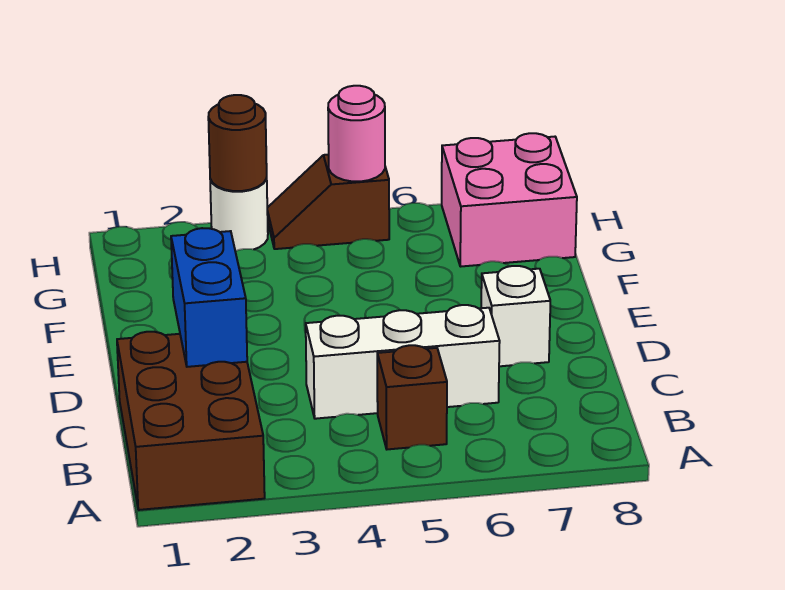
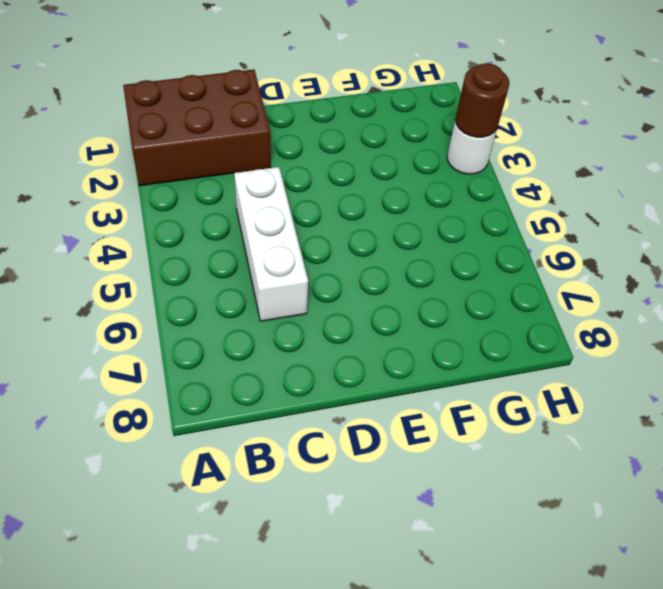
none -> brown 1x1 brick [377,345,447,449]
none -> white 1x1 brick [481,266,550,366]

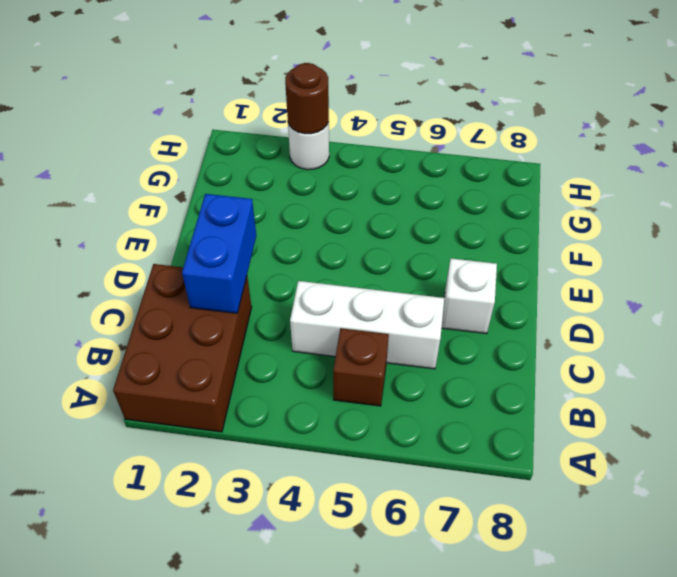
none -> pink 2x2 brick [442,133,577,267]
none -> brown 1x2 slope [267,155,389,249]

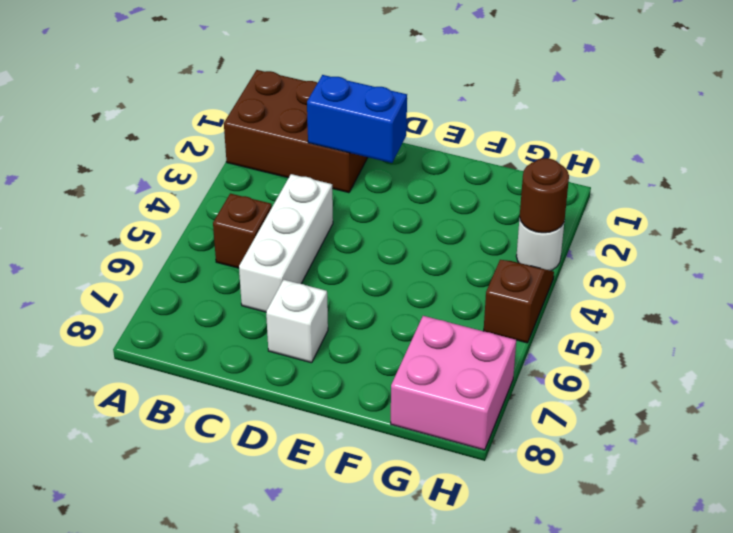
none -> pink 1x1 round brick [328,86,385,181]

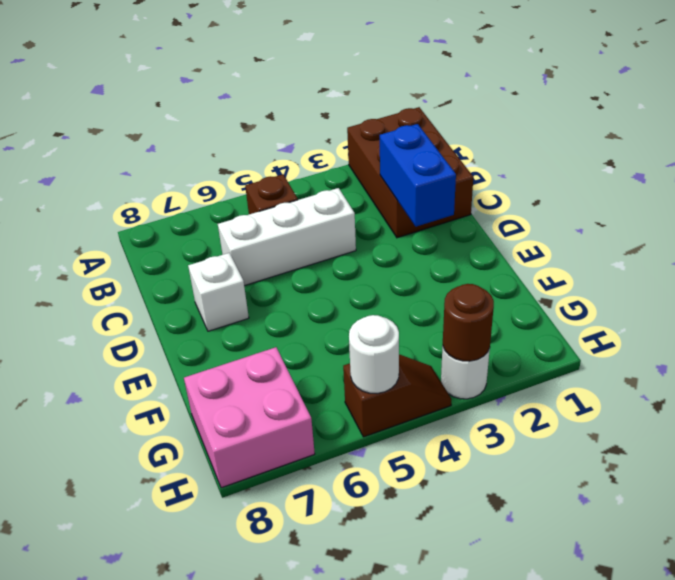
white 1x1 round brick [349,315,399,393] -> pink 1x1 round brick [328,86,385,181]

